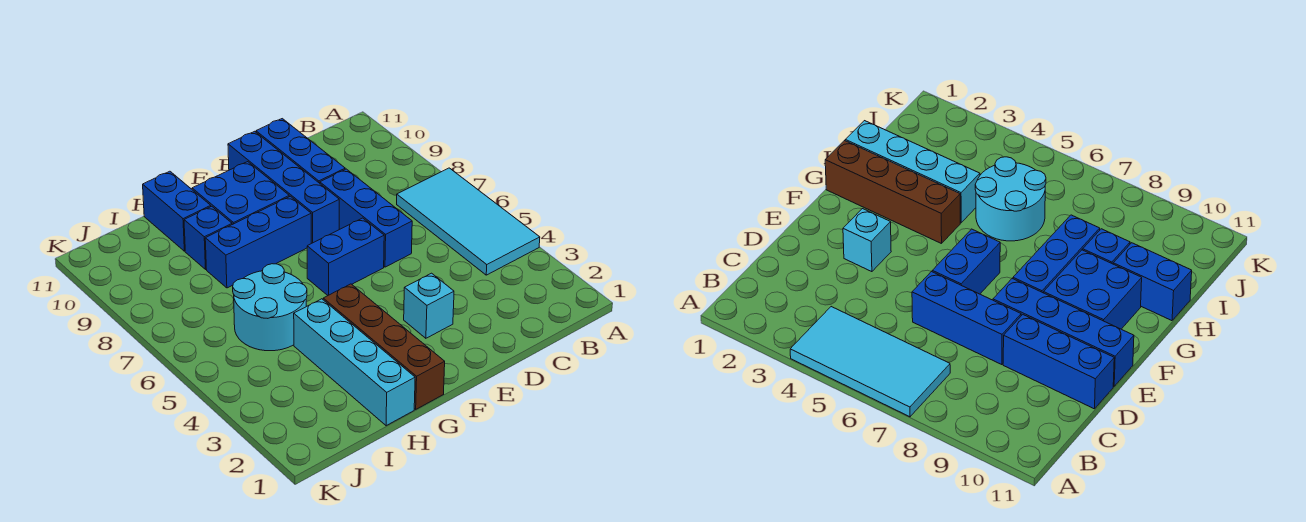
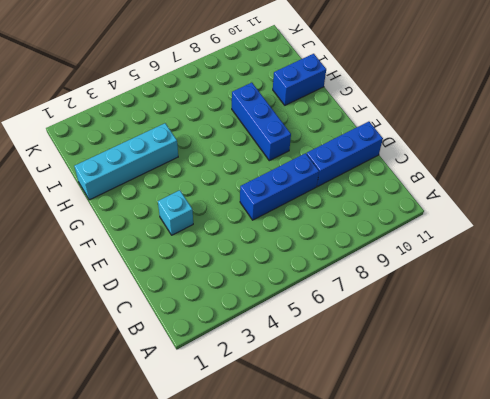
none -> cyan 2x4 tile [397,168,540,275]
none -> blue 1x2 brick [307,218,384,295]
none -> blue 1x4 brick [228,131,339,243]

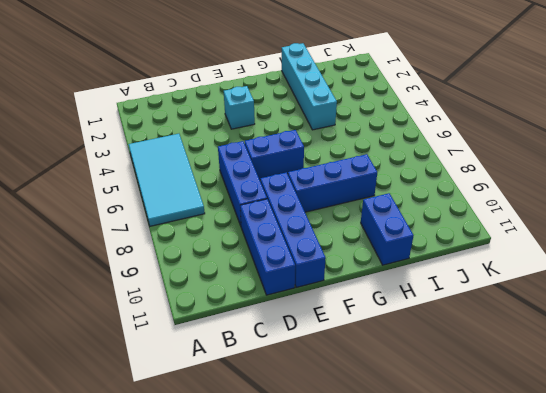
none -> blue 2x2 brick [192,162,289,225]
none -> brown 1x4 brick [323,284,445,409]
none -> cyan 2x2 round brick [233,264,307,351]

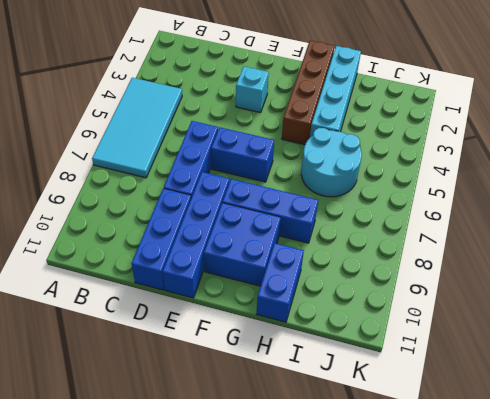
none -> blue 1x1 brick [184,206,232,269]

